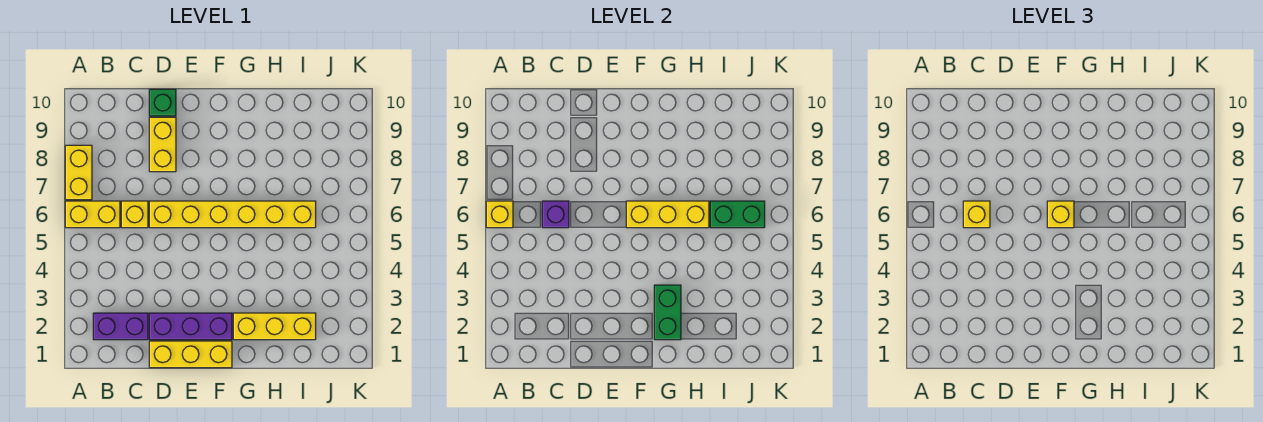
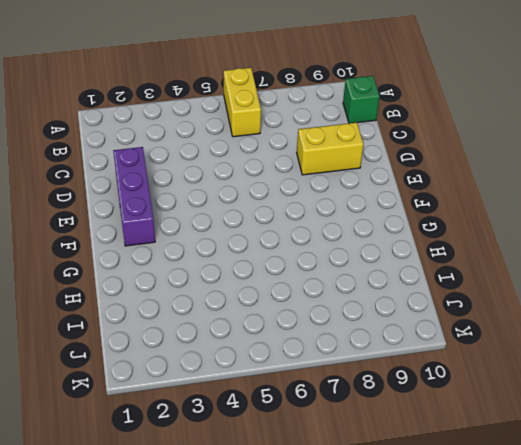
green 1x1 brick [343,76,380,123] -> green 1x1 brick moved to [149,89,176,116]
none -> yellow 1x2 brick [65,145,92,200]
none -> purple 1x2 brick [93,313,148,340]
none -> yellow 1x1 brick [121,201,148,228]

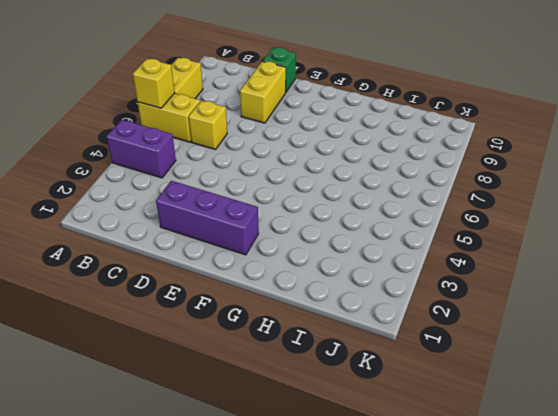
purple 1x2 brick [107,120,176,178] -> purple 1x2 brick moved to [93,313,148,340]
none -> yellow 1x3 brick [149,341,232,368]
none -> yellow 1x6 brick [149,201,316,228]
none -> yellow 1x3 brick [233,313,316,340]

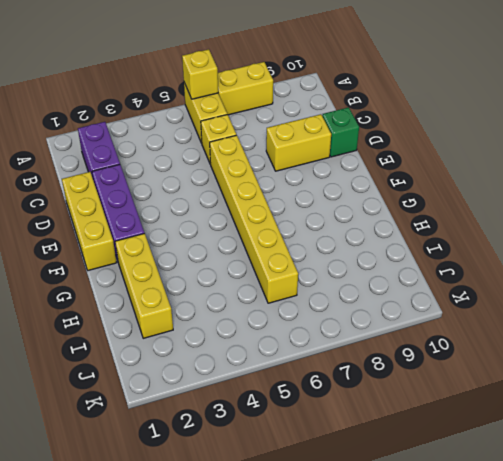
none -> purple 1x1 brick [542,201,569,228]
none -> yellow 1x3 brick [626,201,709,228]
none -> green 1x2 brick [654,285,681,340]

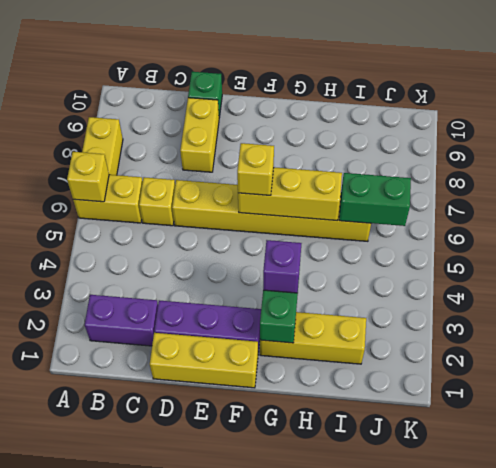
purple 1x1 brick [263,240,302,293] -> purple 1x1 brick moved to [542,201,569,228]
none -> yellow 1x1 brick [963,201,990,228]

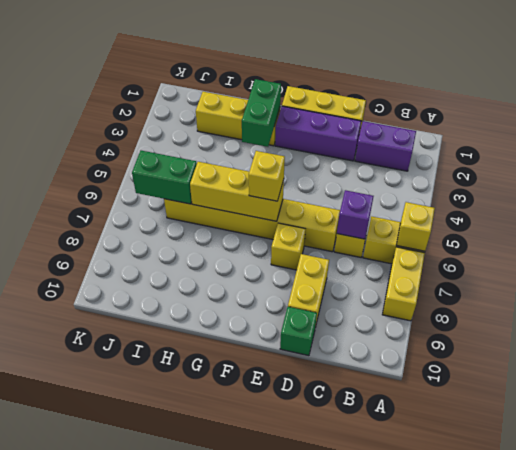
yellow 1x1 brick [271,223,306,270] -> yellow 1x1 brick moved to [963,201,990,228]

